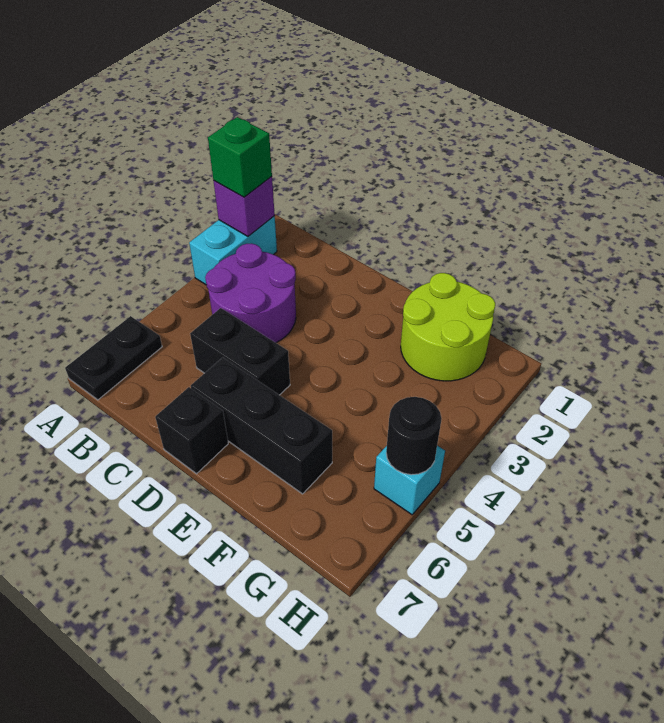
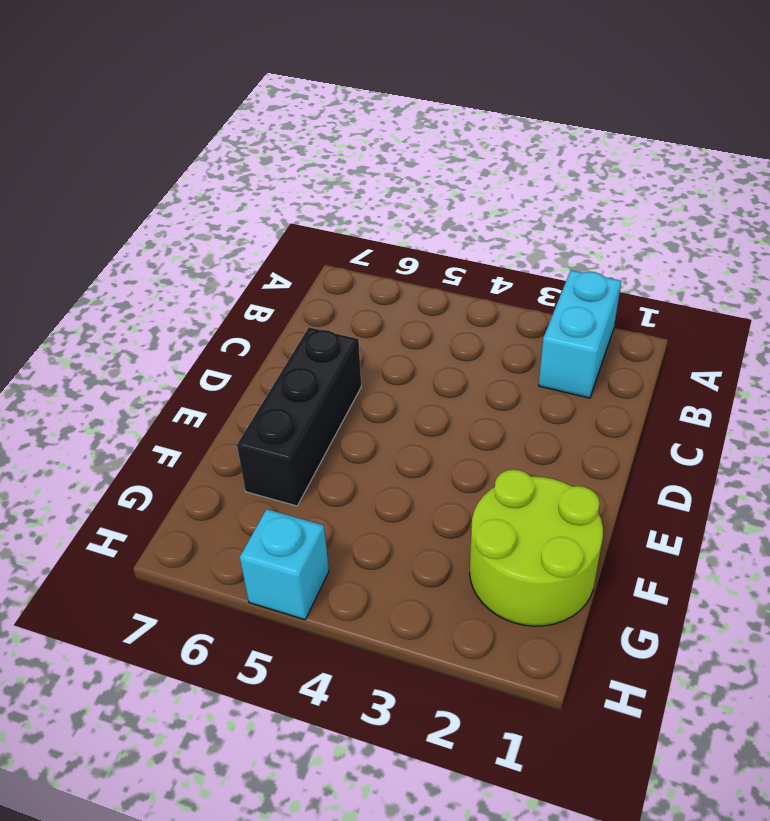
cyan 1x2 brick [539,270,621,398] -> cyan 1x2 brick turned to [189,216,277,285]
none -> black 1x2 plate [65,316,162,400]
none -> purple 2x2 round brick [205,243,296,343]

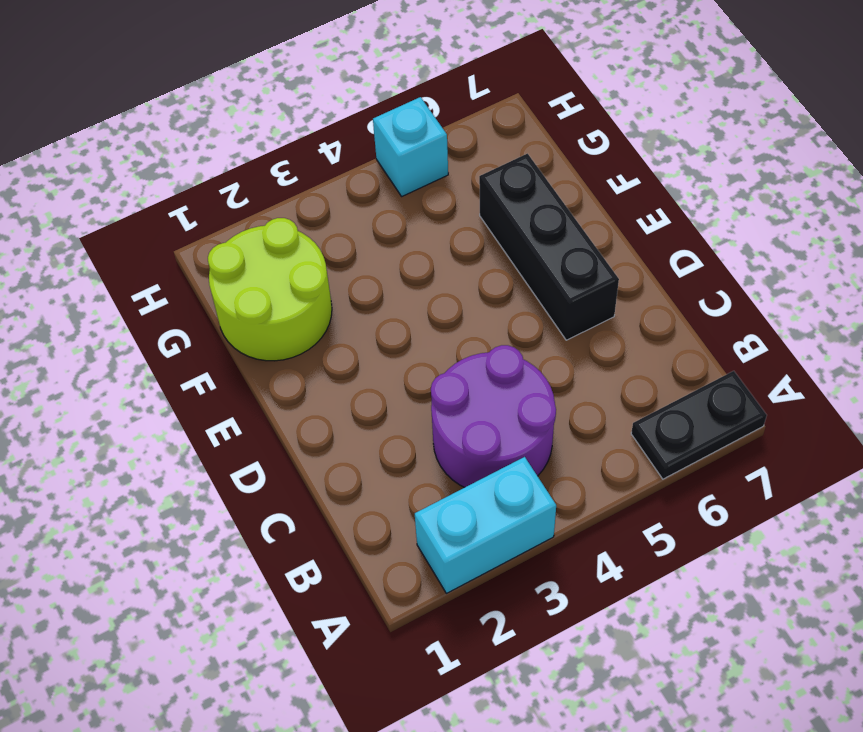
none -> black 1x2 brick [190,308,290,395]
none -> black 1x1 brick [155,387,228,474]

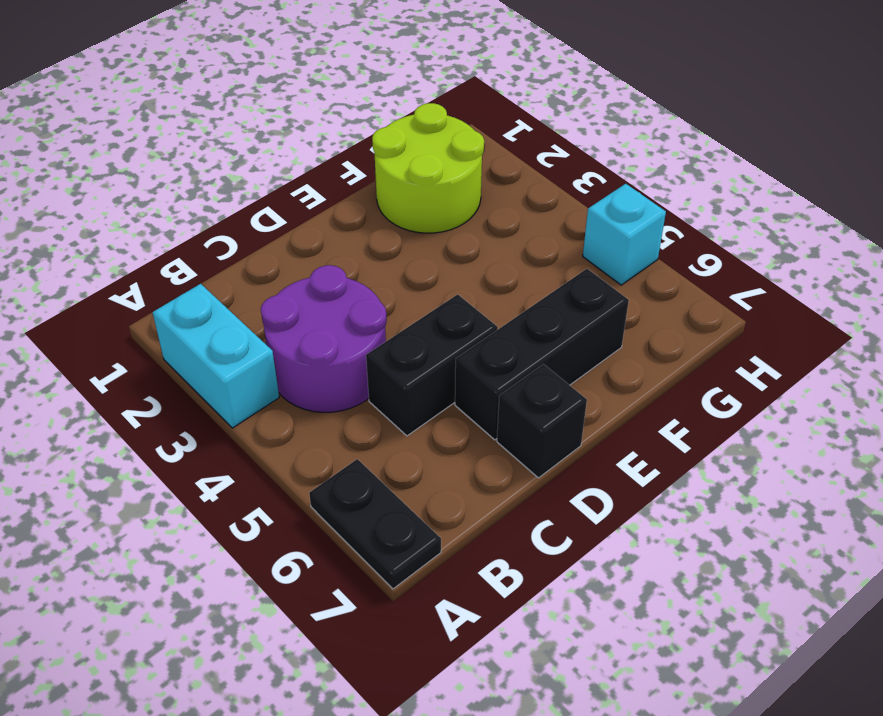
none -> purple 1x1 brick [214,176,275,236]
none -> black 1x1 round brick [386,397,442,475]

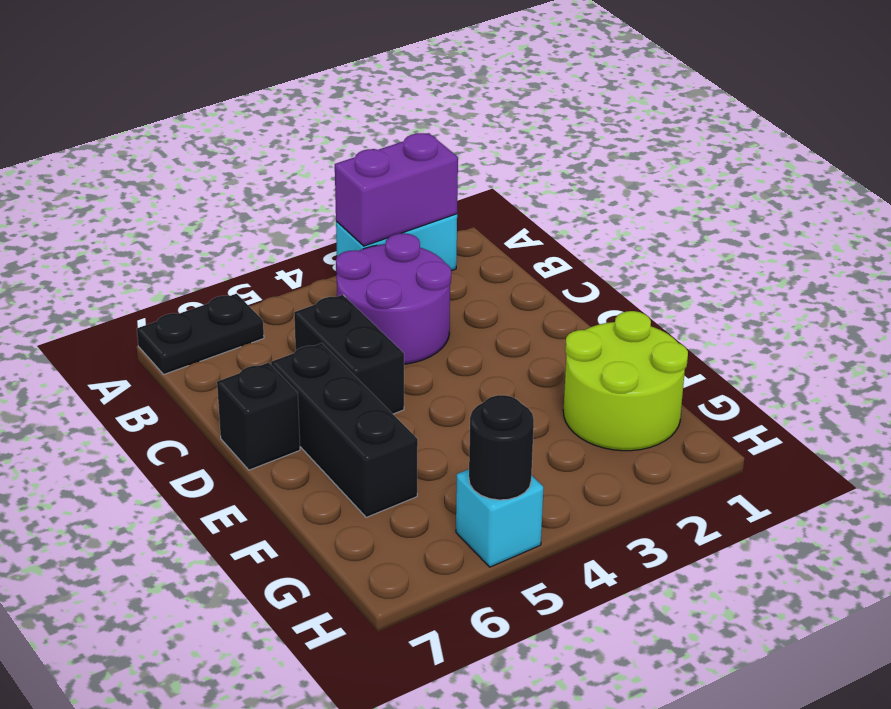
purple 1x2 brick [335,133,458,246] -> purple 1x1 brick [214,176,275,236]
none -> green 1x1 brick [208,117,272,197]

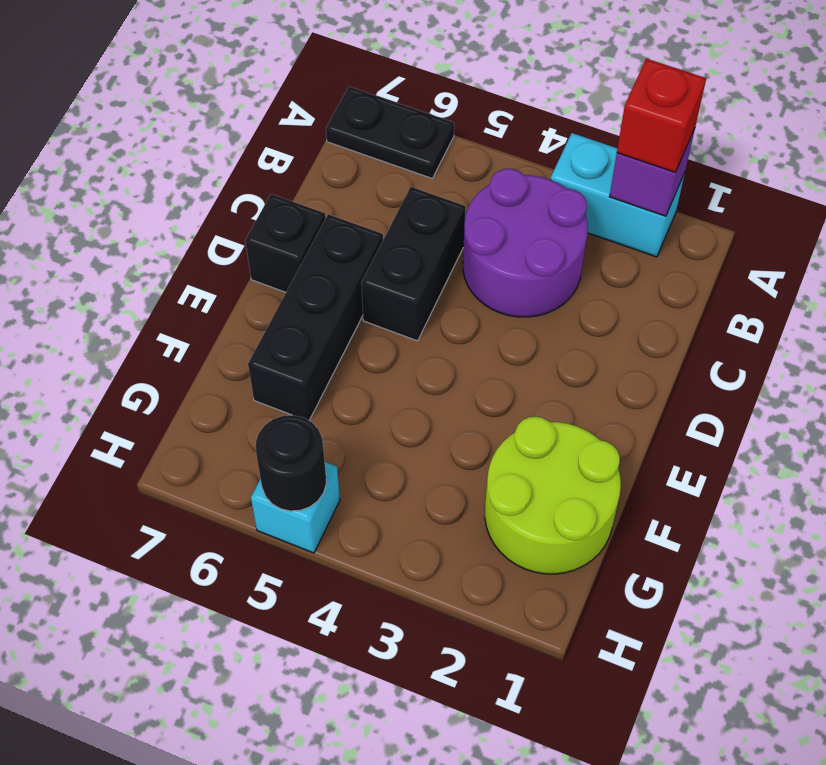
red 1x1 brick [617,59,706,172] -> green 1x1 brick [208,117,272,197]

